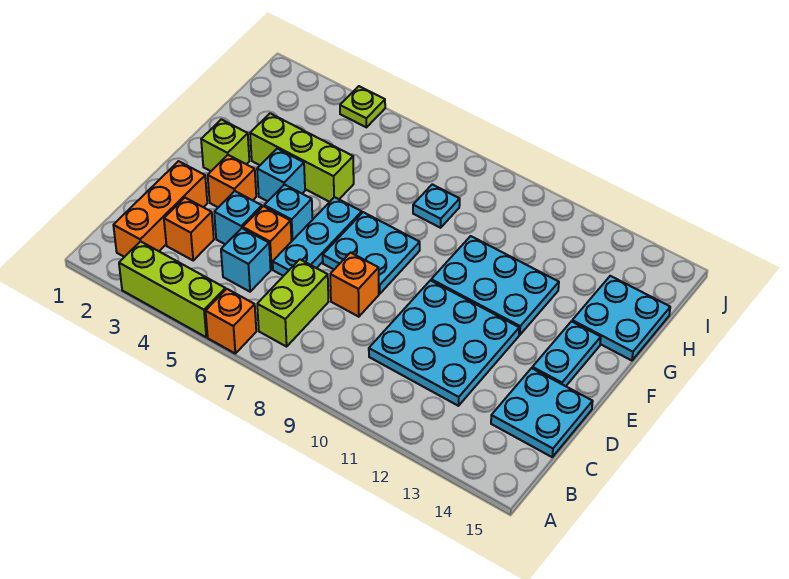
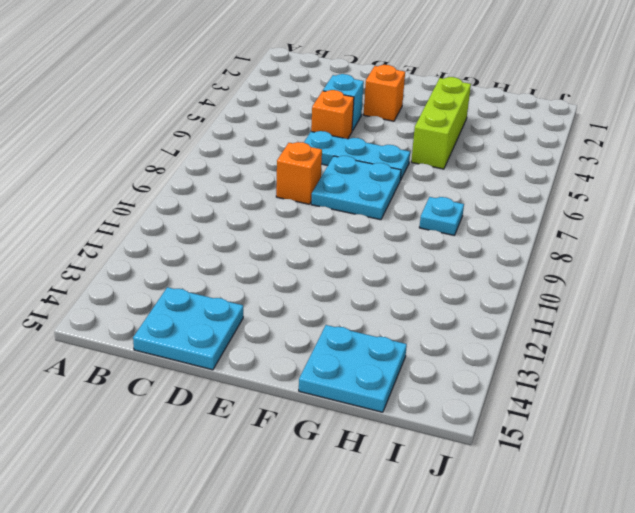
none -> lime 1x3 brick [119,241,225,337]
none -> orange 1x1 brick [206,289,256,353]
none -> orange 1x3 brick [113,161,207,257]

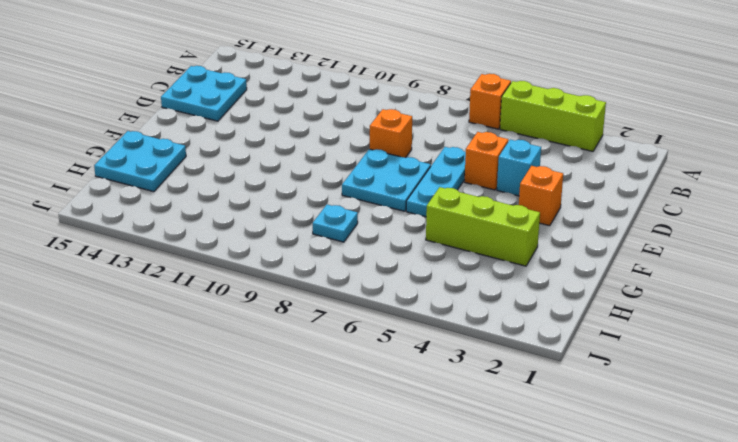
none -> orange 1x3 brick [113,161,207,257]
none -> lime 1x2 brick [257,259,328,347]
none -> orange 1x1 brick [164,198,214,260]

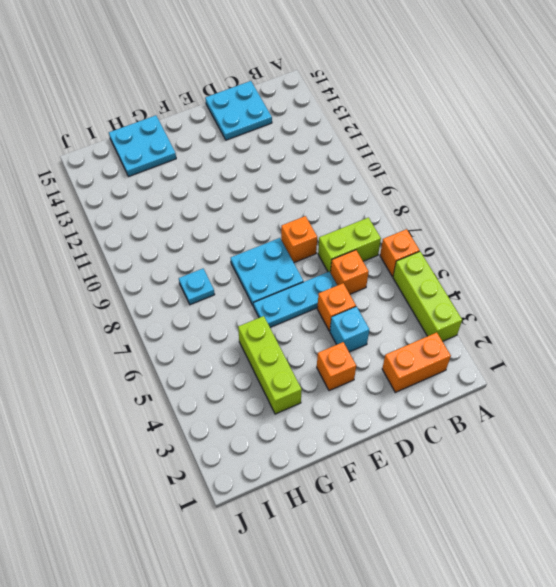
orange 1x2 brick [382,332,451,392] -> orange 1x3 brick [113,161,207,257]
orange 1x1 brick [331,250,369,294] -> orange 1x1 brick moved to [164,198,214,260]
none -> cyan 1x1 brick [221,228,271,292]
none -> cyan 3x3 plate [369,280,519,406]
none -> cyan 1x1 brick [264,184,312,241]

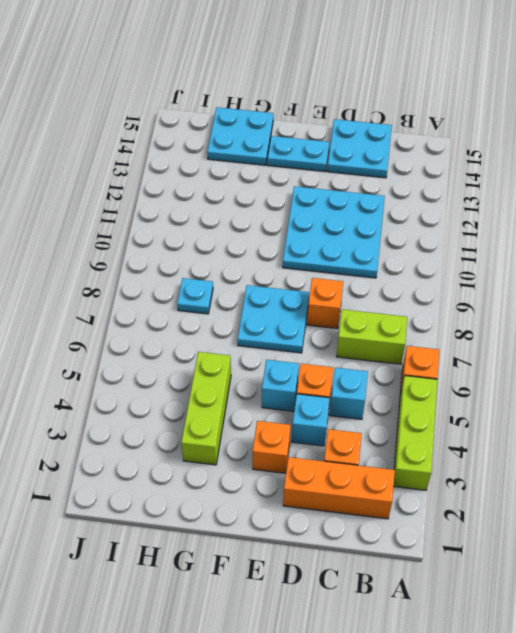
none -> cyan 1x3 plate [273,197,362,276]
none -> lime 1x1 brick [201,119,249,171]
none -> cyan 1x1 brick [257,149,305,201]

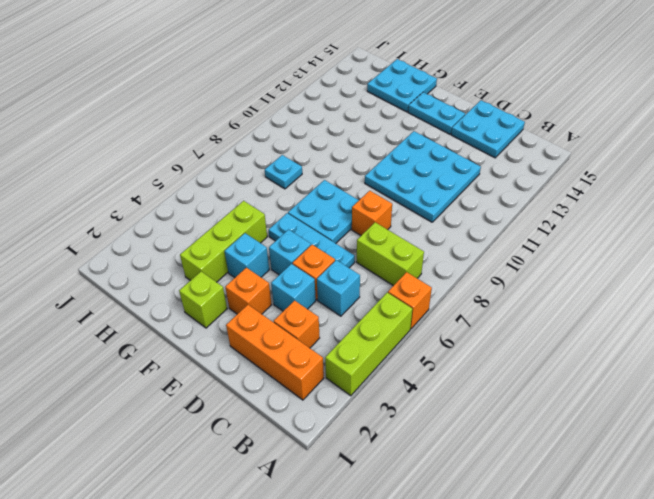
none -> cyan 2x3 plate [431,236,559,335]
none -> lime 1x1 plate [340,86,385,127]

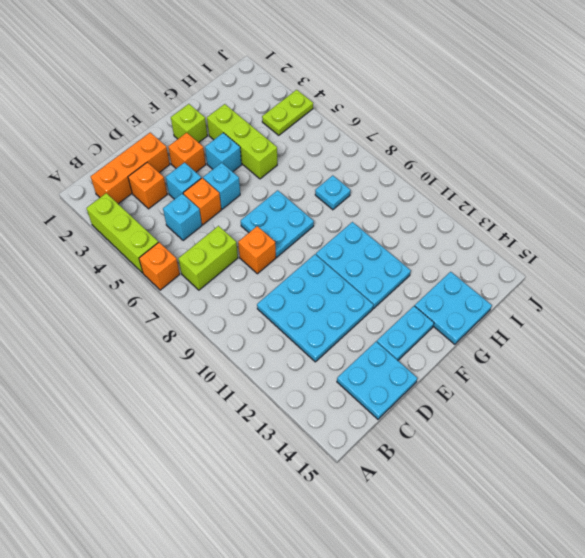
lime 1x2 plate [262,90,313,135] -> lime 1x1 plate [340,86,385,127]
none -> cyan 1x3 plate [273,197,362,276]

